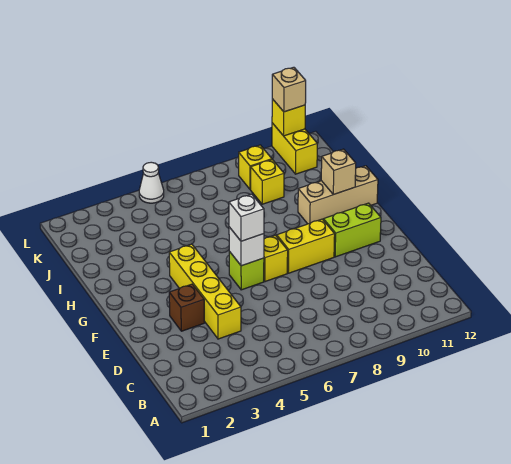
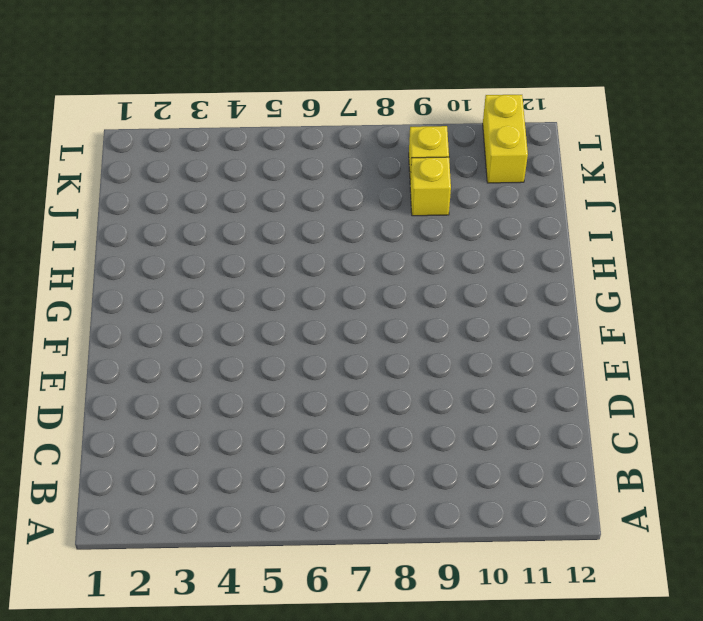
none -> yellow 1x4 brick [169,244,241,339]
none -> brown 1x1 brick [169,284,205,331]
none -> lime 1x1 brick [229,252,264,290]

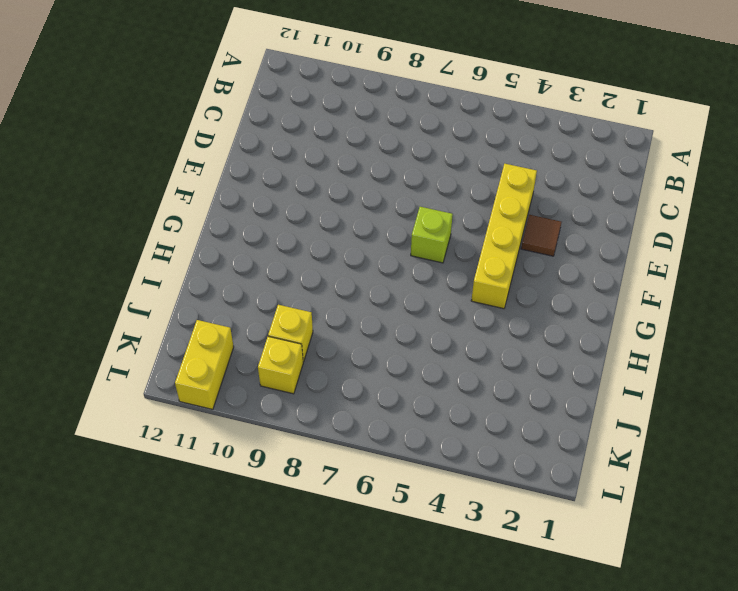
brown 1x1 tile [521,215,561,256] -> brown 1x1 brick [169,284,205,331]
none -> yellow 1x1 brick [264,235,288,282]
none -> yellow 1x2 brick [277,219,335,273]
none -> lime 1x2 brick [323,203,381,257]

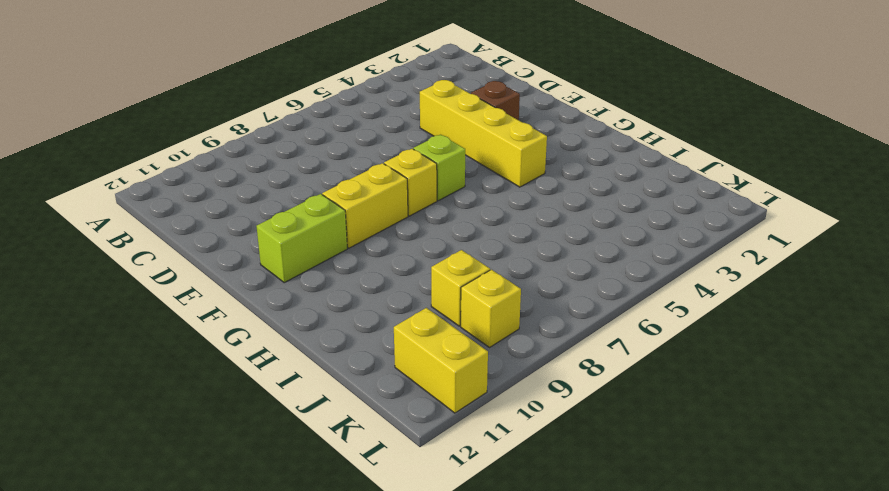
none -> tan 1x3 brick [298,166,378,224]
none -> white 1x1 cone [139,162,164,203]
none -> white 1x1 brick [229,227,264,266]

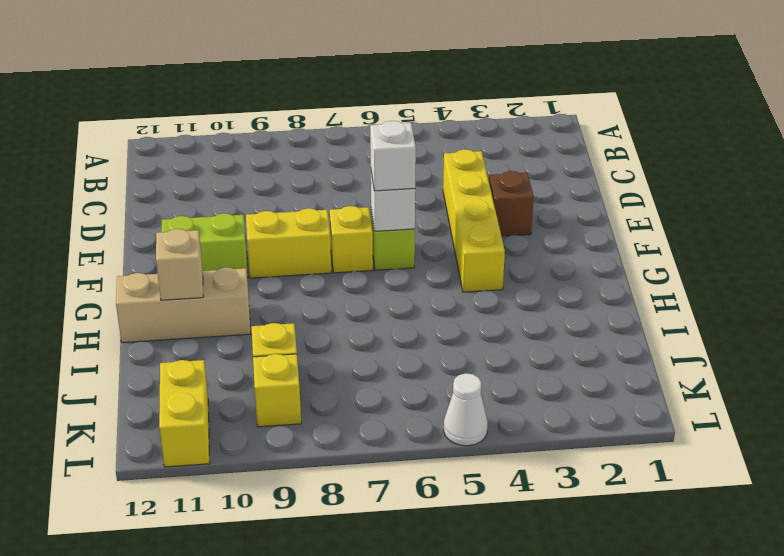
none -> yellow 1x1 brick [272,99,305,136]
none -> tan 1x1 brick [272,67,306,112]

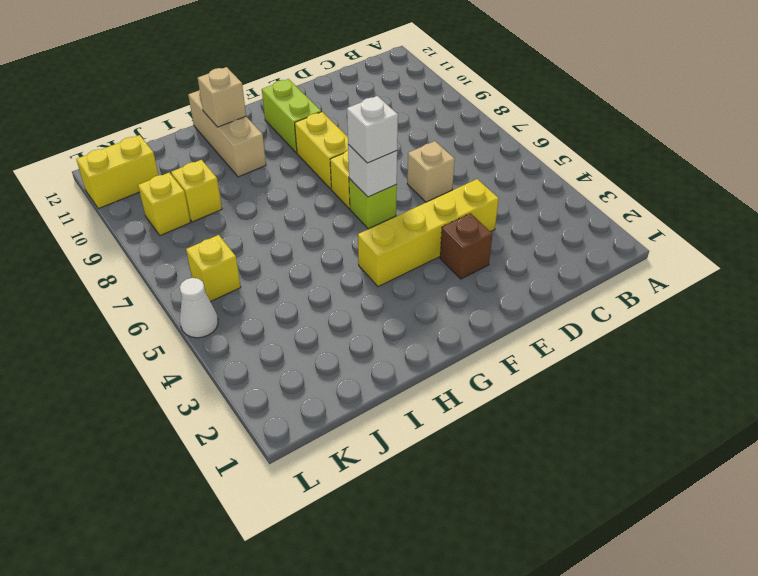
tan 1x1 brick [407,141,455,202] -> tan 1x1 brick moved to [272,67,306,112]
yellow 1x1 brick [186,235,241,302] -> yellow 1x1 brick moved to [272,99,305,136]

